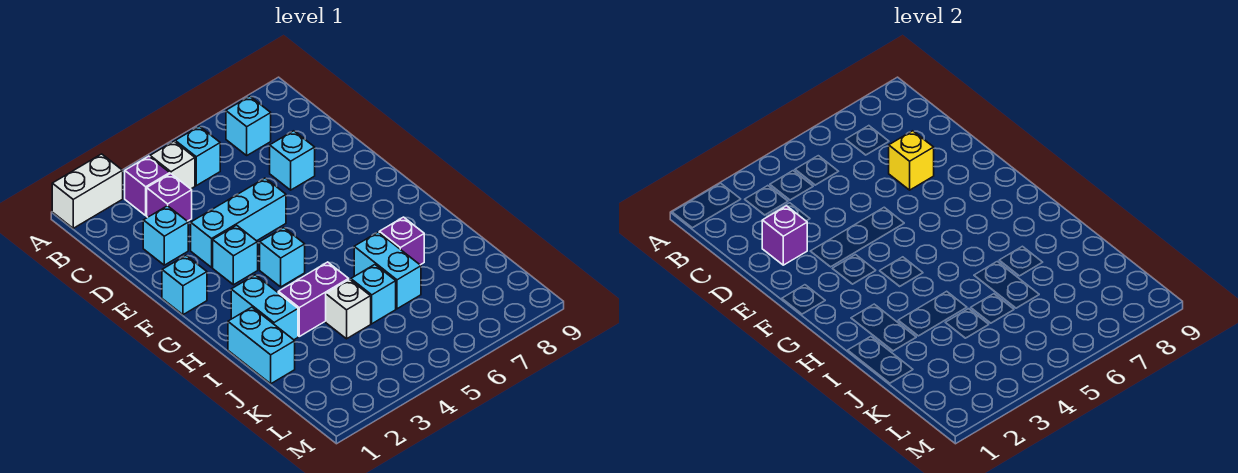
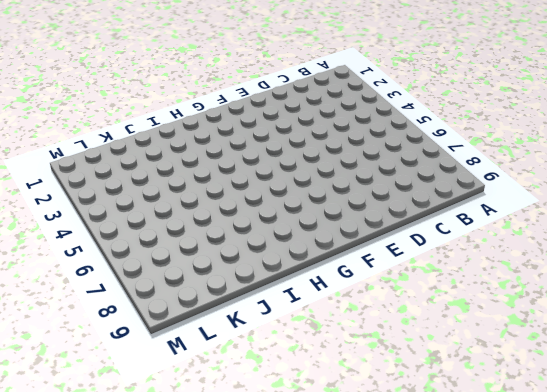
none -> white 1x2 brick [52,154,123,228]
none -> purple 1x1 brick [125,156,170,215]
none -> white 1x1 brick [150,141,195,189]

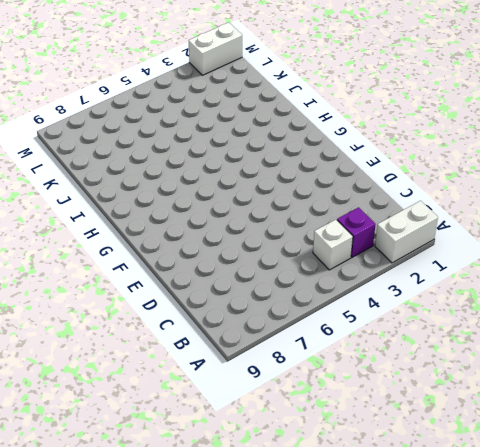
white 1x2 brick [189,22,242,75] -> none
none -> cyan 1x1 brick [175,126,220,186]
none -> cyan 1x1 brick [226,96,271,155]
none -> purple 1x1 brick [147,174,192,221]

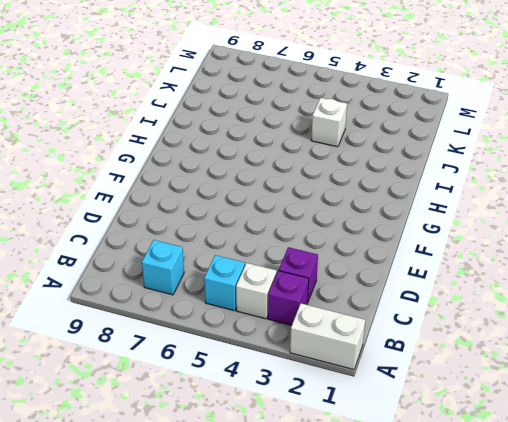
none -> cyan 1x1 brick [143,206,188,265]
none -> cyan 1x1 brick [270,131,315,190]
none -> cyan 1x3 brick [191,178,286,267]

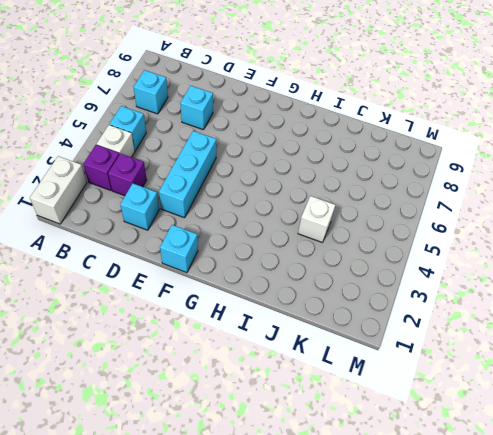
none -> cyan 1x1 brick [213,225,258,285]
none -> cyan 1x1 brick [260,228,305,287]
none -> cyan 1x2 brick [231,275,298,340]

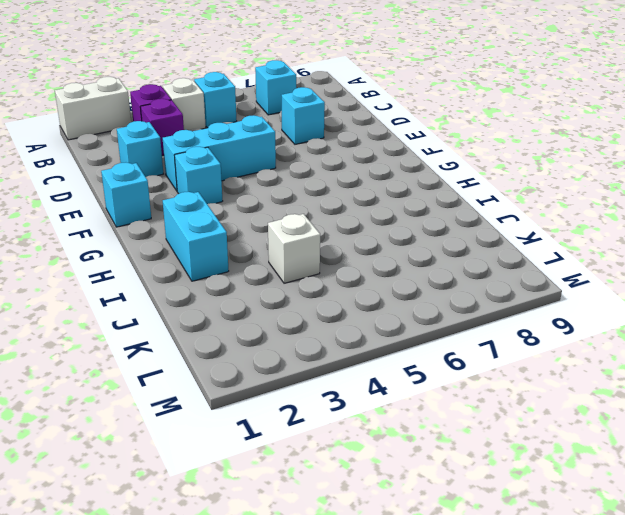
none -> cyan 1x1 brick [260,228,305,287]
none -> cyan 1x2 brick [228,307,295,384]
none -> purple 1x2 brick [278,262,349,336]

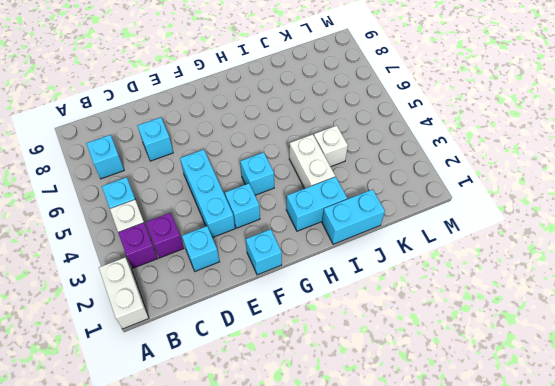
white 1x2 brick [289,134,335,189] -> purple 1x2 brick [278,262,349,336]
none -> cyan 1x2 brick [354,232,421,309]
none -> purple 1x1 brick [379,217,424,265]
none -> cyan 1x1 brick [351,265,396,324]

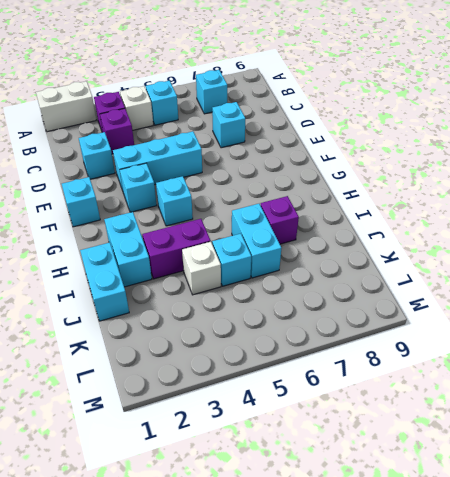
none -> purple 1x1 brick [762,206,807,265]
none -> yellow 1x1 brick [889,131,934,190]

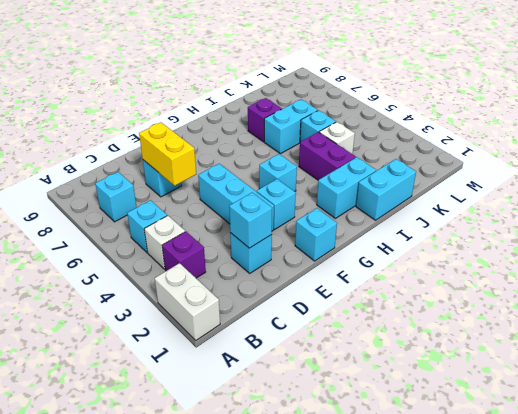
cyan 1x1 brick [229,192,272,248] -> purple 1x1 brick [762,206,807,265]
yellow 1x2 brick [139,123,196,186] -> yellow 1x1 brick [889,131,934,190]
none -> purple 1x1 brick [147,174,192,221]

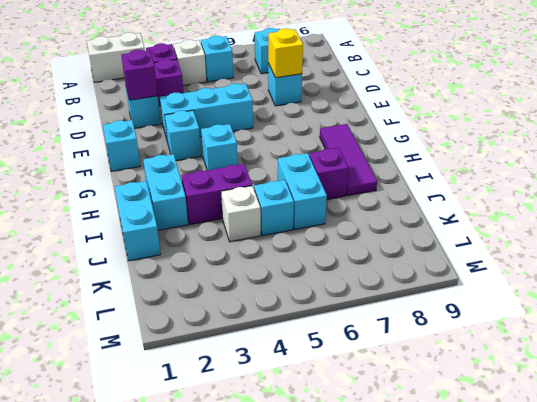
purple 1x3 tile [320,124,377,196] -> none

